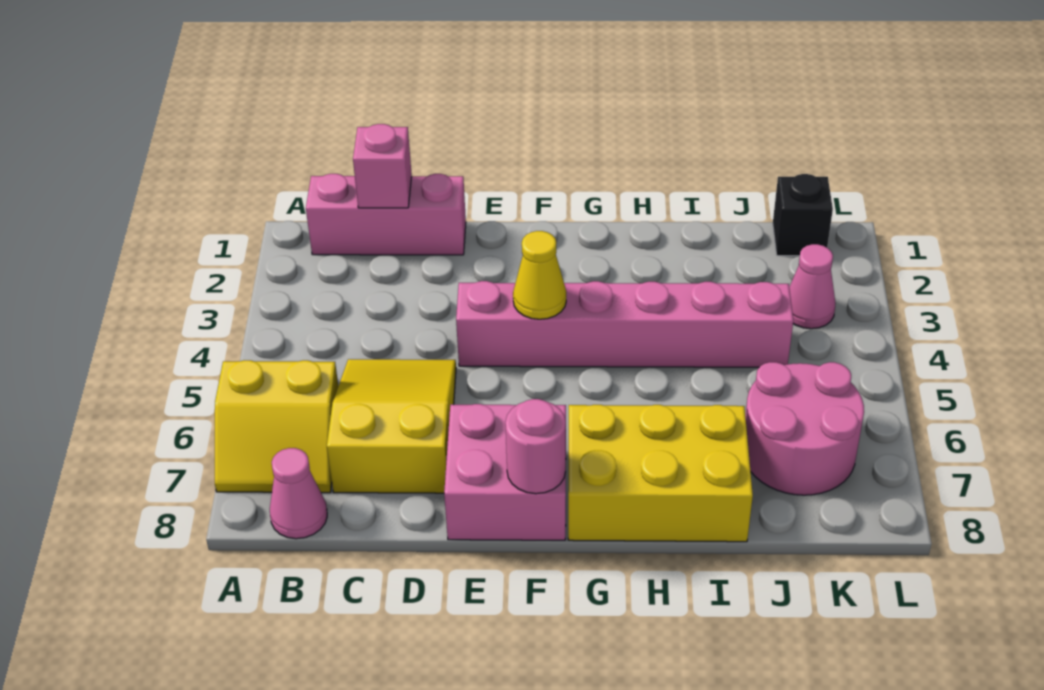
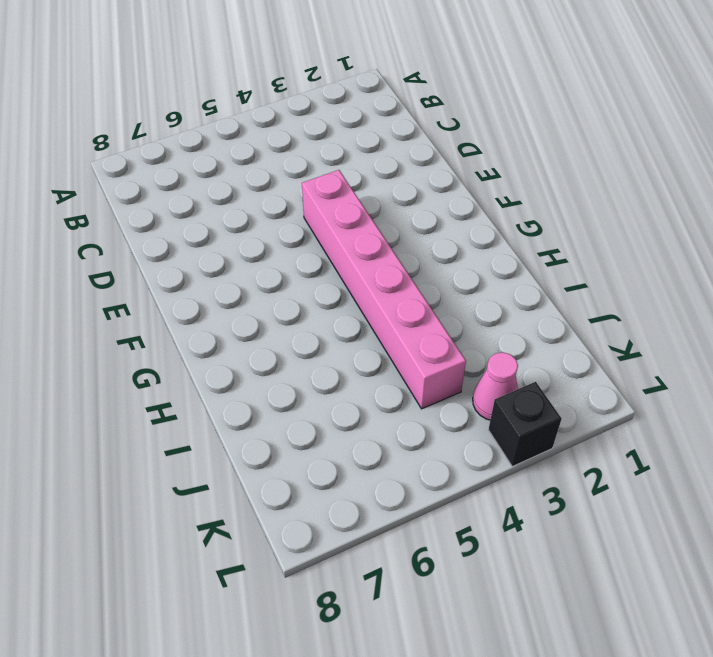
black 1x1 brick [488,382,562,467] -> black 1x1 brick moved to [773,174,833,256]
none -> yellow 2x2 slope [215,360,338,493]
none -> pink 1x3 brick [306,174,466,255]
none -> pink 1x1 cone [270,448,327,539]

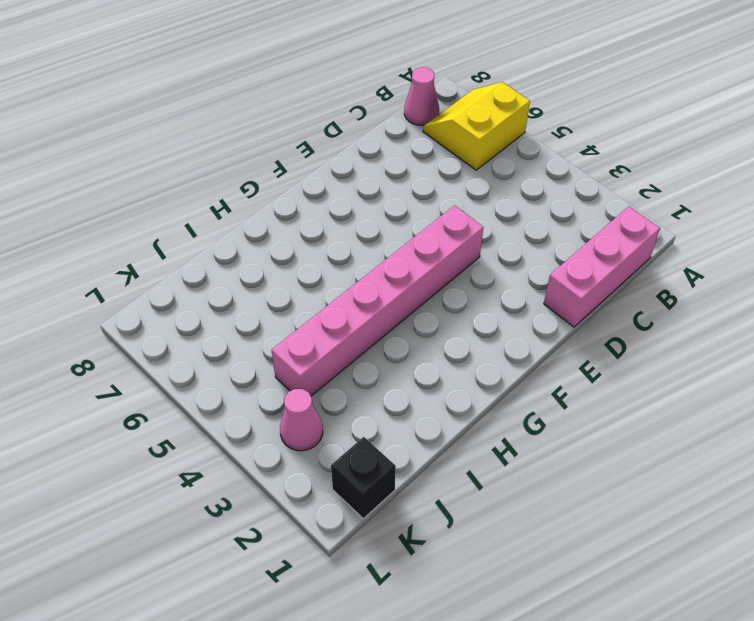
none -> yellow 2x3 slope [327,359,456,493]
none -> pink 2x2 brick [444,404,566,540]
none -> yellow 2x3 brick [568,405,753,542]

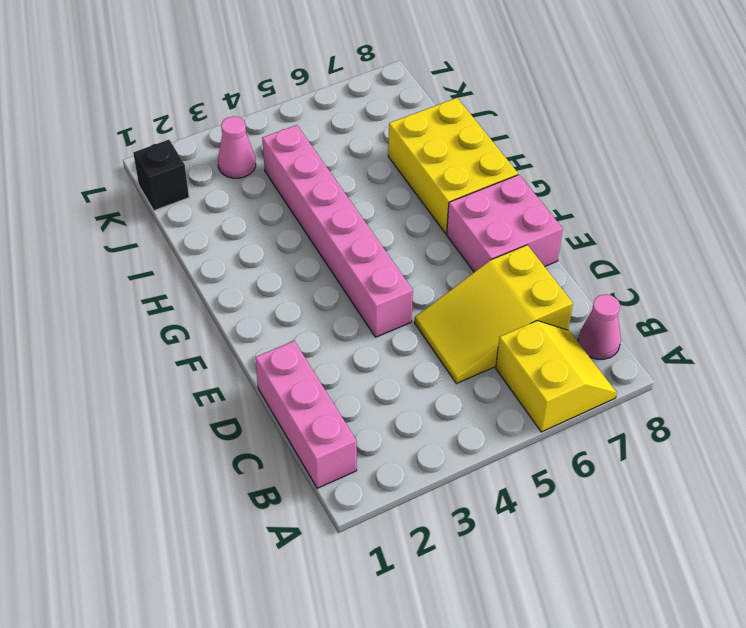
none -> pink 2x2 round brick [745,362,864,495]
none -> pink 1x1 brick [353,124,412,208]
none -> yellow 1x1 cone [513,231,566,319]

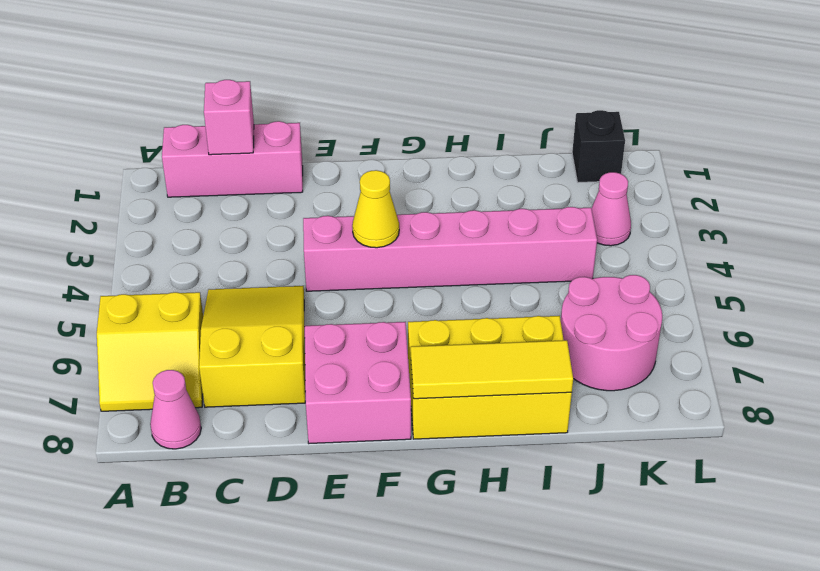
yellow 1x3 tile [411,340,573,399] -> none
none -> pink 1x1 round brick [505,399,566,494]

